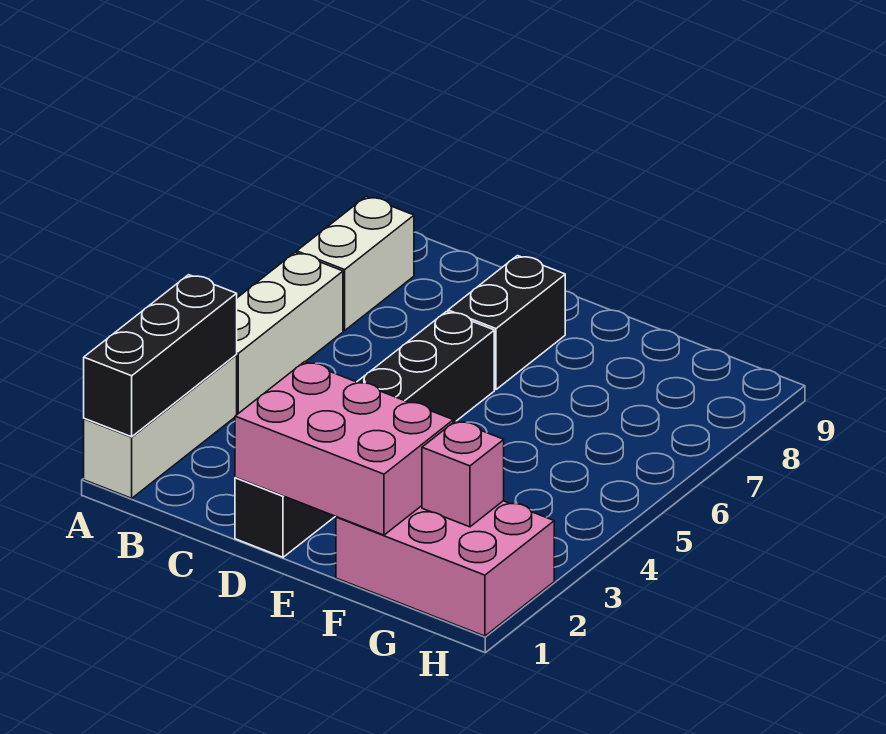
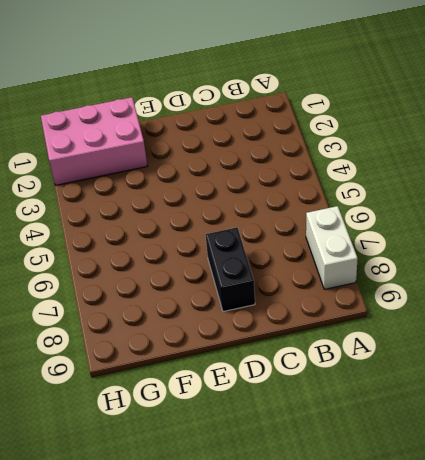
none -> white 1x3 brick [84,355,237,498]
none -> white 1x3 brick [236,252,343,414]

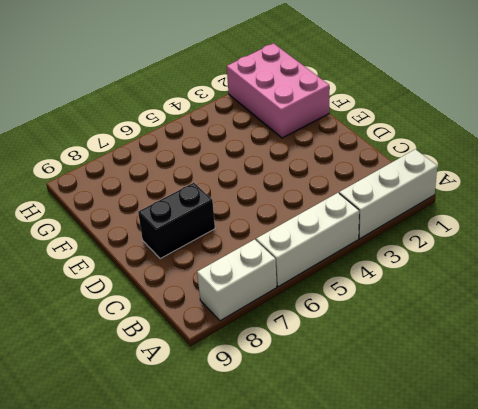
none -> black 1x6 brick [235,312,494,557]
none -> black 1x3 brick [84,275,237,437]

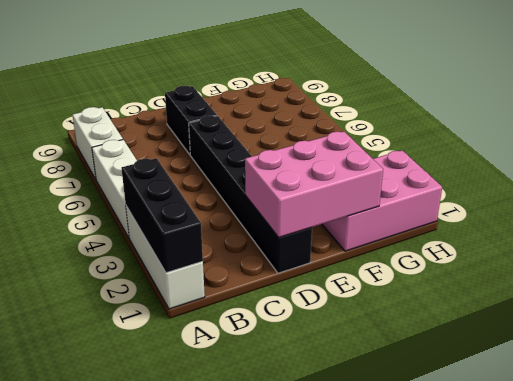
none -> pink 1x1 brick [422,421,504,527]

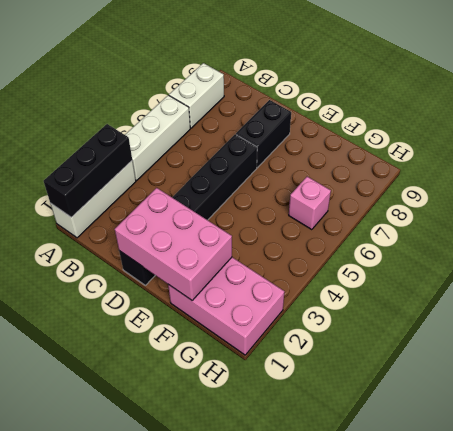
pink 1x1 brick [289,177,331,230] -> pink 1x1 brick moved to [422,421,504,527]

